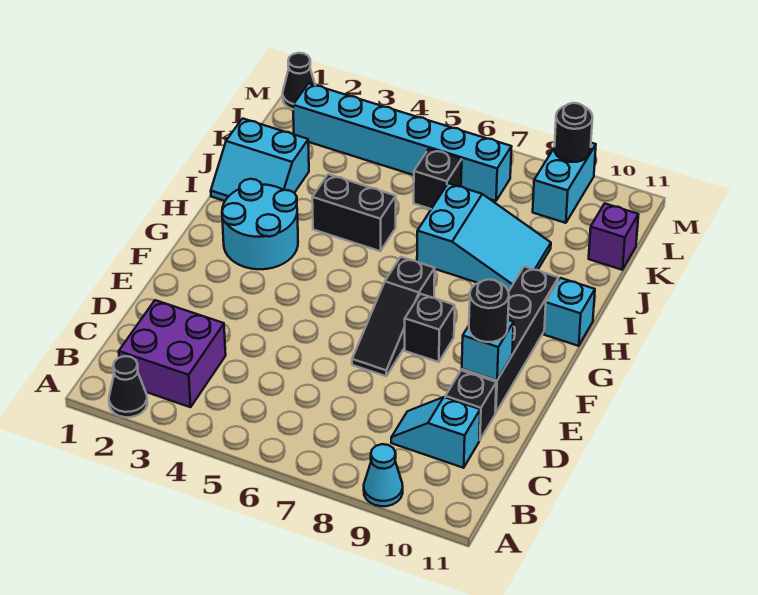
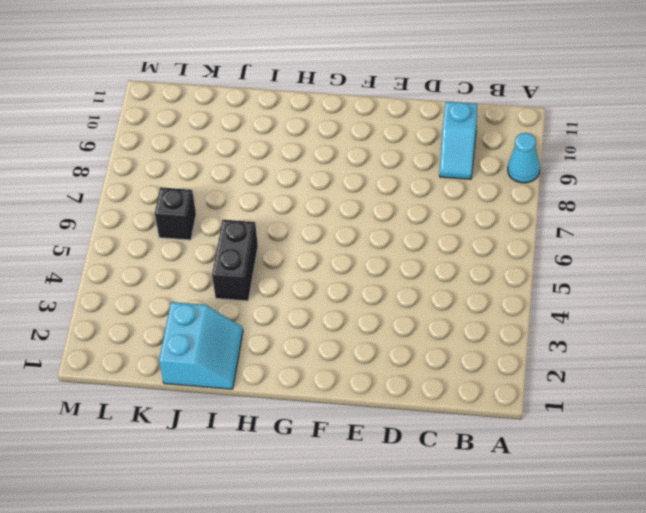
none -> black 1x1 cone [109,356,147,417]
none -> purple 2x2 brick [119,300,226,407]
none -> black 1x1 brick [445,370,496,440]

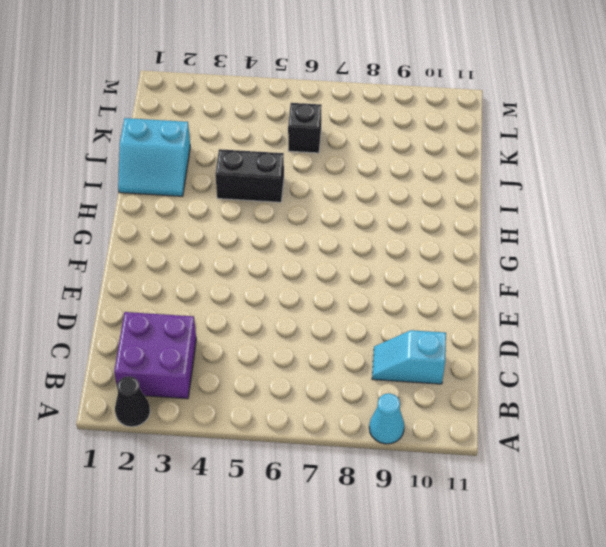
none -> black 1x1 brick [445,370,496,440]
none -> black 1x3 slope [352,257,435,376]
none -> black 1x4 brick [462,266,558,413]

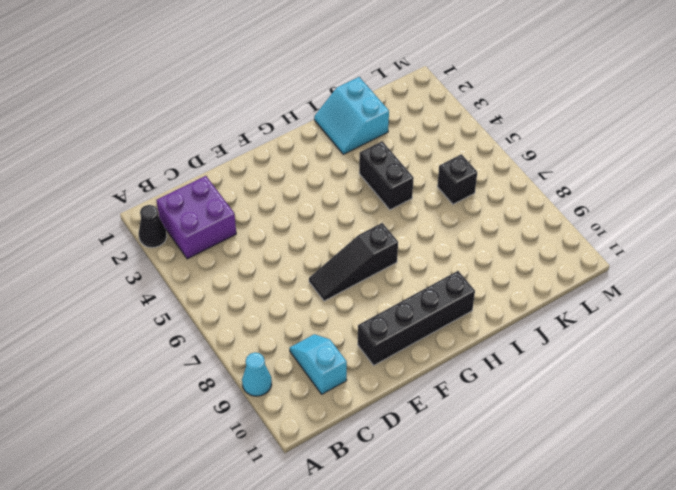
none -> black 1x1 brick [445,370,496,440]
none -> black 1x1 brick [405,294,455,362]
none -> cyan 2x2 round brick [222,179,298,269]

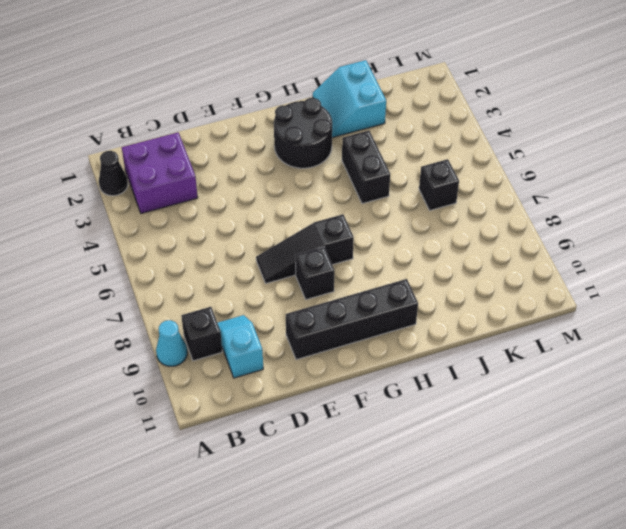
black 1x1 brick [181,307,222,361] -> black 1x1 brick moved to [445,370,496,440]
black 2x2 round brick [274,98,332,168] -> cyan 2x2 round brick [222,179,298,269]
none -> cyan 1x1 brick [544,278,595,346]
none -> cyan 2x3 slope [417,183,551,291]
none -> purple 1x1 brick [589,203,638,270]

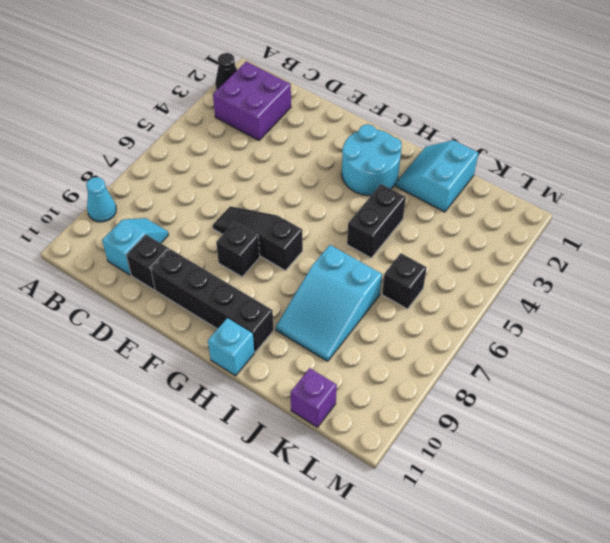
none -> cyan 1x6 brick [293,83,512,201]
none -> cyan 1x2 brick [533,143,596,223]
none -> black 1x1 cone [283,53,315,109]

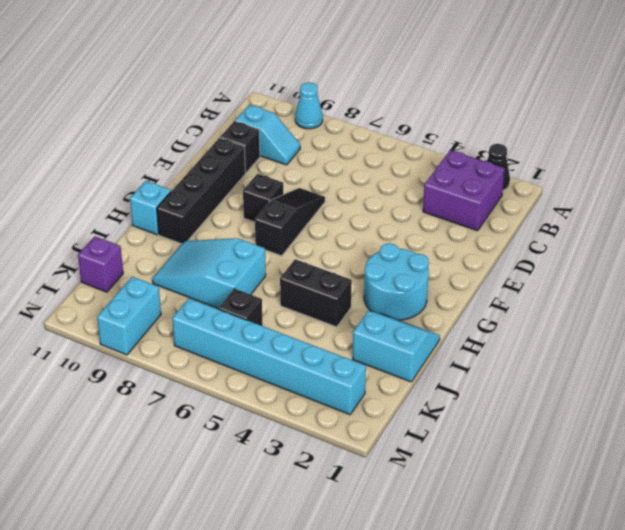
none -> black 1x1 cone [283,53,315,109]
none -> cyan 1x1 brick [462,320,514,380]
none -> black 1x1 round brick [554,103,592,162]

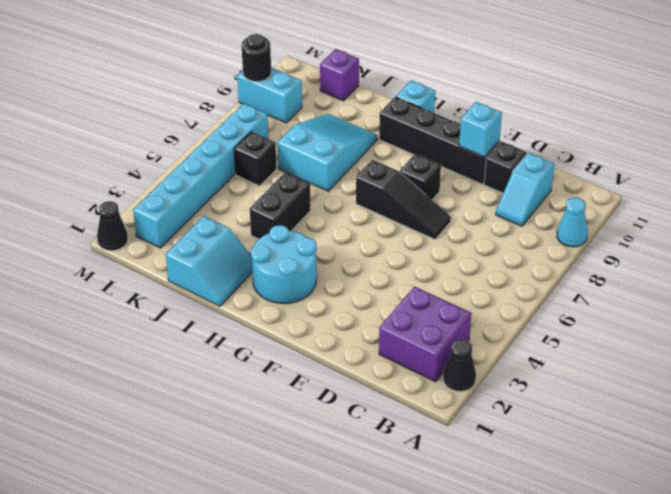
none -> black 1x1 round brick [469,279,509,342]

